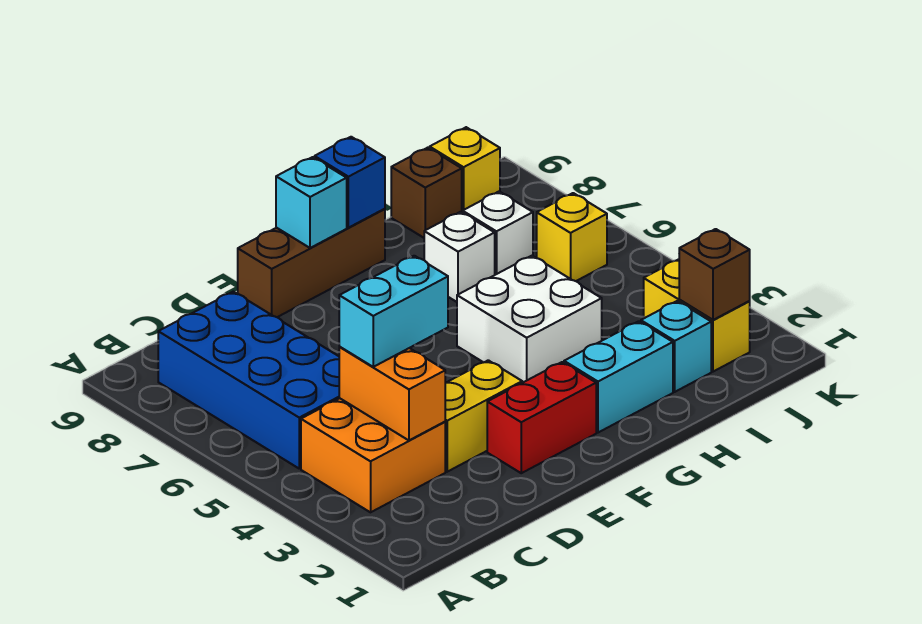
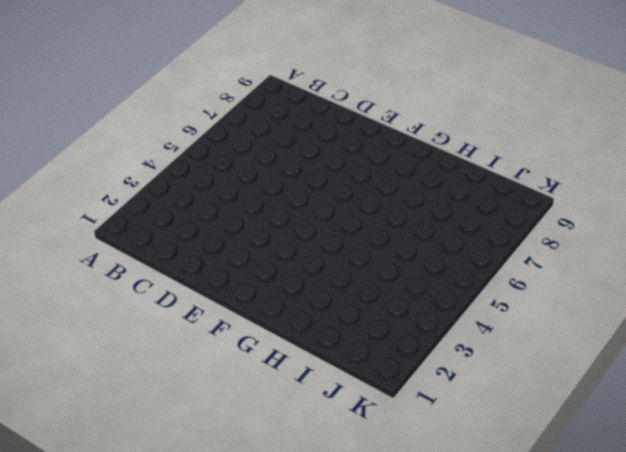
none -> orange 2x2 brick [301,398,445,512]
none -> blue 2x4 brick [158,292,339,468]
none -> yellow 1x2 brick [445,360,522,472]

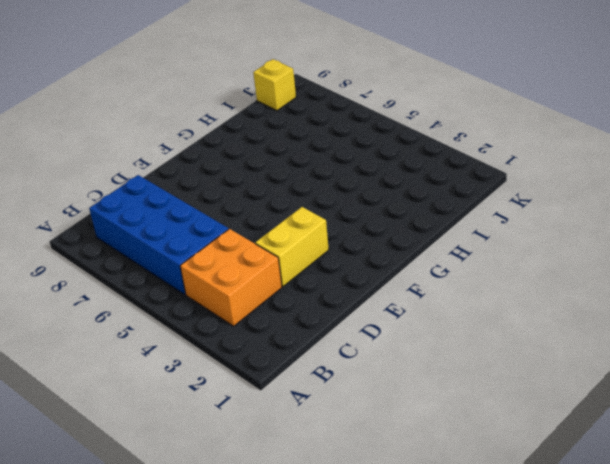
none -> red 1x2 brick [487,362,596,473]
none -> brown 1x3 brick [238,209,385,317]
none -> cyan 1x2 brick [564,321,673,433]

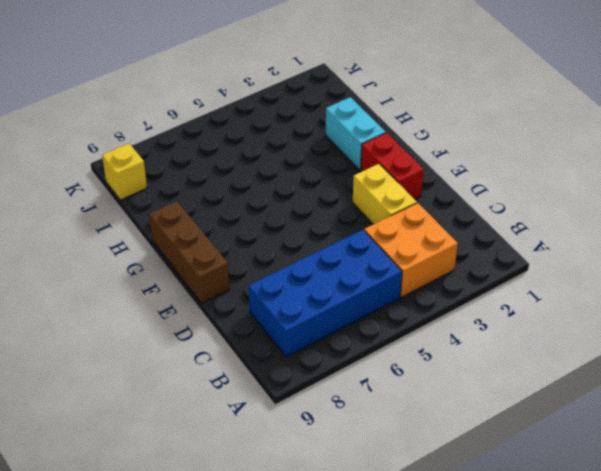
none -> white 2x2 brick [457,256,602,383]
none -> white 1x1 brick [424,212,495,302]
none -> cyan 1x1 brick [641,301,711,392]

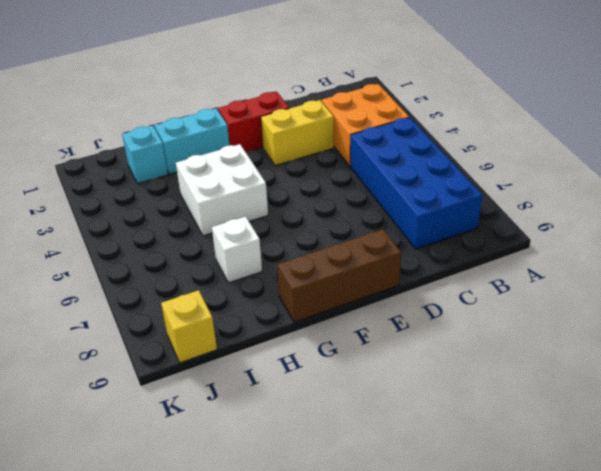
none -> white 1x1 brick [463,192,533,275]
none -> brown 1x1 brick [391,148,462,238]
none -> yellow 1x2 brick [644,259,750,372]

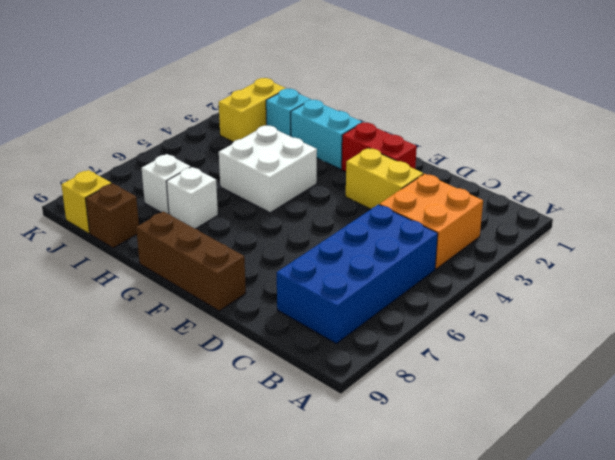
none -> yellow 1x1 brick [537,193,607,281]
none -> orange 1x2 brick [339,347,445,440]
none -> cyan 1x1 brick [276,157,347,248]

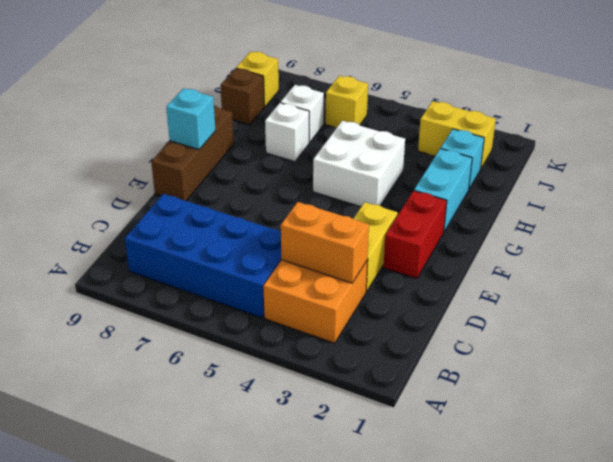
none -> blue 1x1 brick [315,137,385,228]
none -> brown 1x1 brick [679,229,750,320]
none -> cyan 1x2 brick [339,256,448,367]

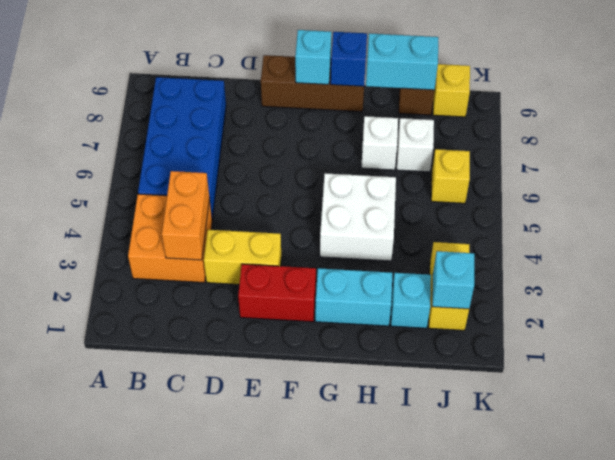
cyan 1x2 brick [366,33,438,90] -> cyan 1x2 brick moved to [339,256,448,367]
cyan 1x1 brick [432,251,474,309] -> brown 1x1 brick [679,229,750,320]

